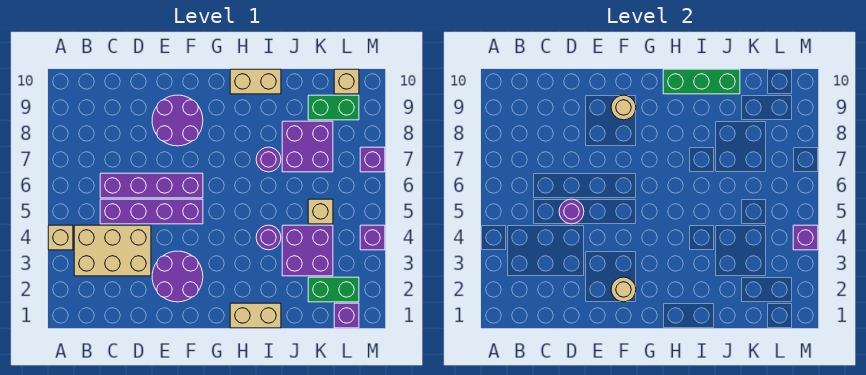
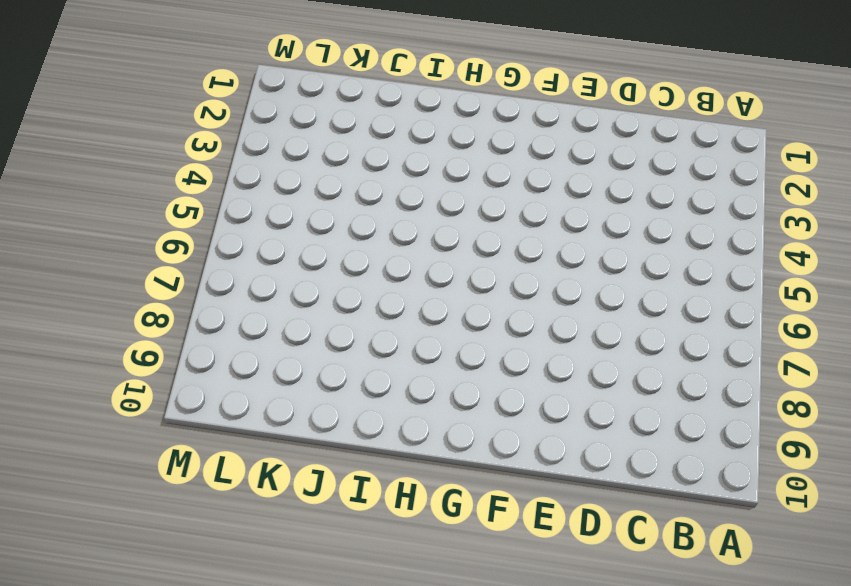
none -> tan 1x1 brick [48,225,73,250]
none -> tan 2x3 brick [74,225,151,276]
none -> purple 1x4 brick [100,199,203,224]

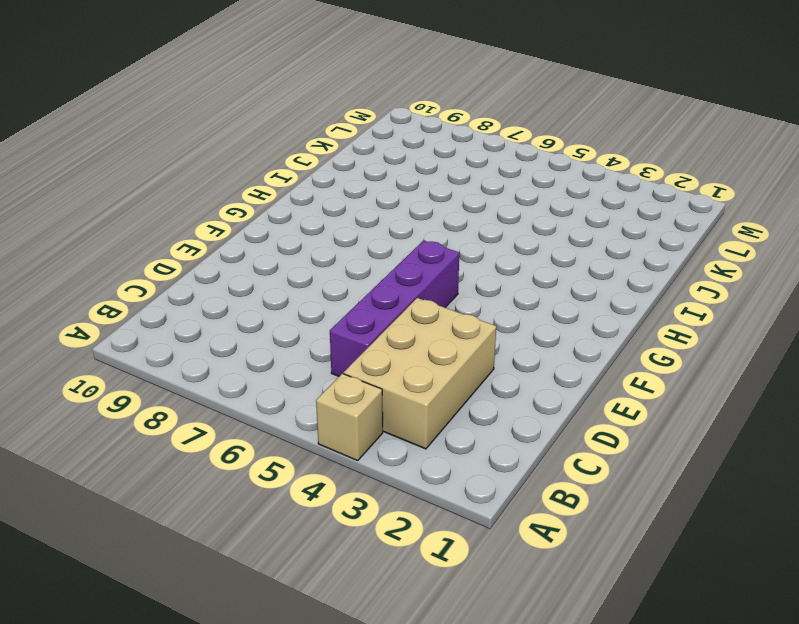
none -> purple 1x4 brick [100,173,203,198]
none -> purple 2x2 round brick [152,251,203,302]
none -> purple 2x2 round brick [152,95,203,146]

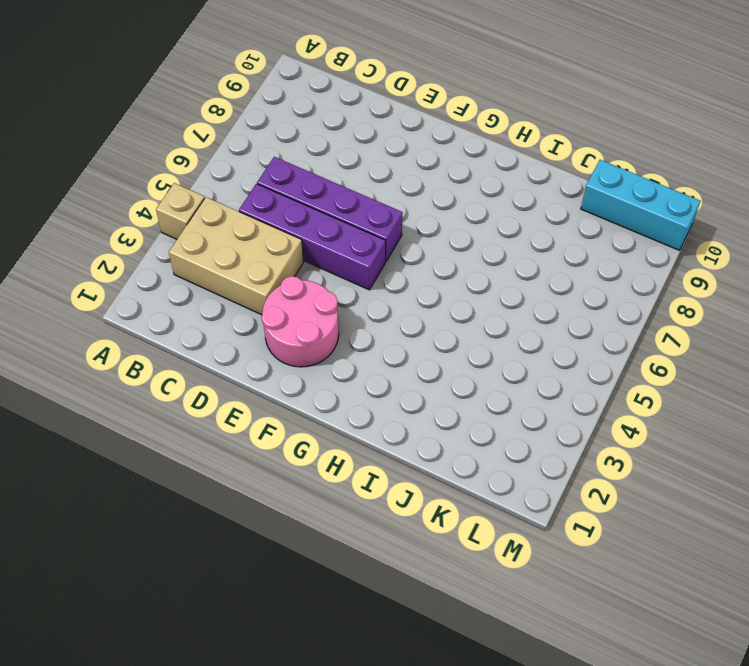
pink 2x2 round brick [262,276,339,367] -> purple 2x2 round brick [152,251,203,302]
cyan 1x3 brick [581,160,700,250] -> tan 1x1 brick [334,69,359,94]
none -> purple 2x2 round brick [152,95,203,146]
none -> tan 1x2 brick [230,303,281,328]
none -> tan 1x2 brick [230,69,281,94]

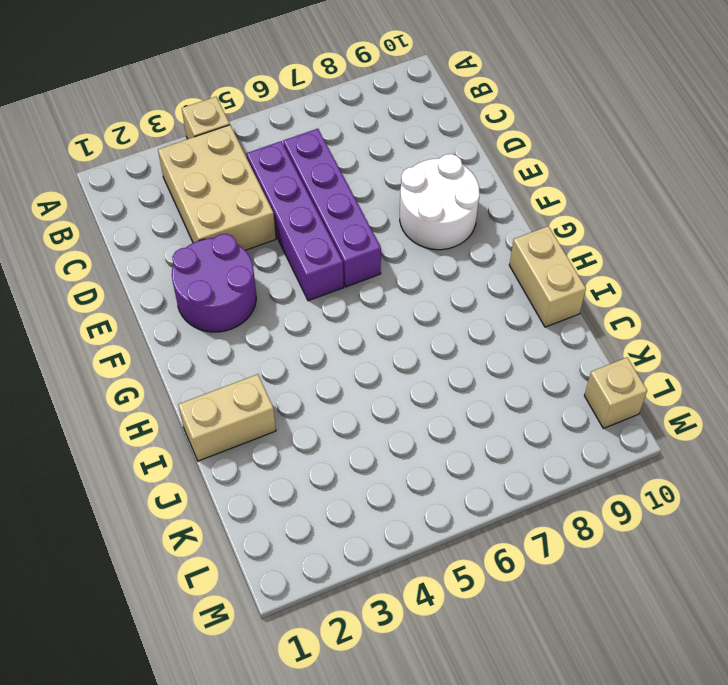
white 2x2 round brick [400,154,480,250] -> purple 2x2 round brick [152,95,203,146]
tan 1x2 brick [178,374,276,461] -> tan 1x2 brick turned to [230,303,281,328]
none -> purple 1x1 round brick [256,225,281,250]
none -> purple 1x1 round brick [256,147,281,172]
none -> purple 2x2 brick [282,225,333,276]

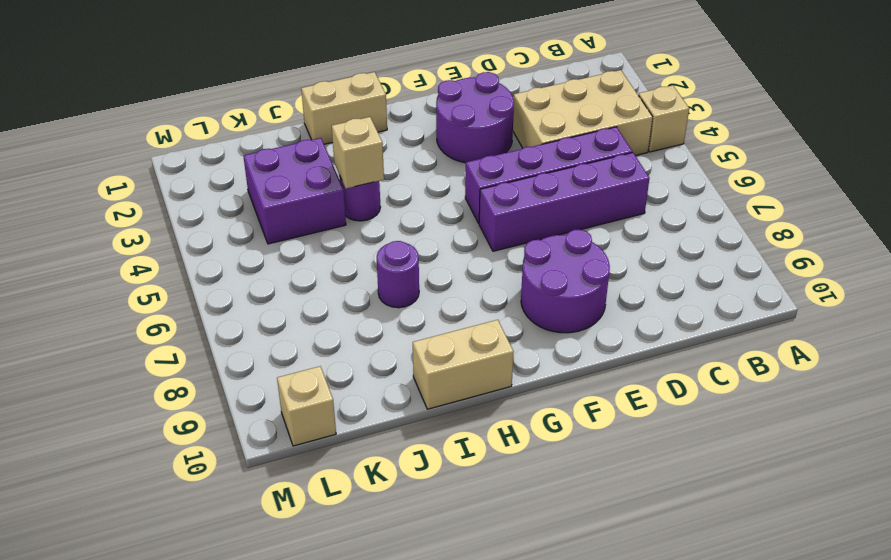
tan 1x1 brick [332,117,384,188] -> tan 1x1 brick moved to [308,199,333,224]
none -> purple 2x2 brick [282,121,333,172]
none -> green 1x2 brick [308,277,359,302]
none -> green 1x2 brick [308,95,359,120]

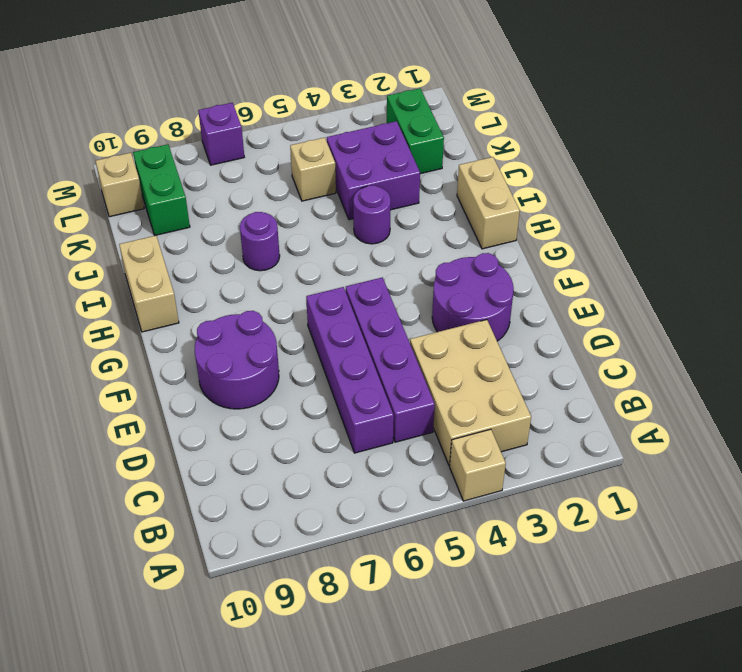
none -> purple 2x2 brick [282,121,333,172]
none -> purple 1x1 brick [334,303,359,328]
none -> purple 1x1 brick [360,225,385,250]

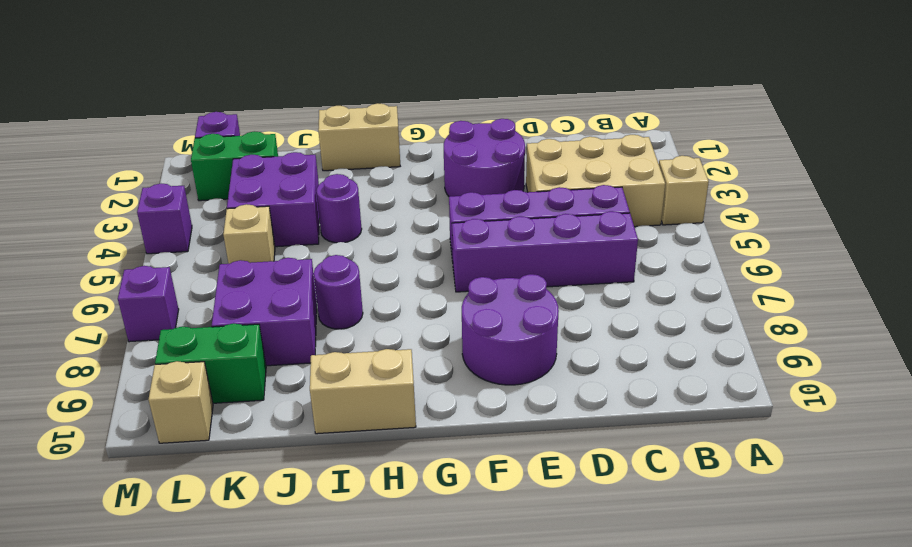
none -> purple 1x1 round brick [559,199,584,224]
none -> tan 1x1 round brick [611,277,636,302]
none -> tan 1x1 round brick [611,95,636,120]

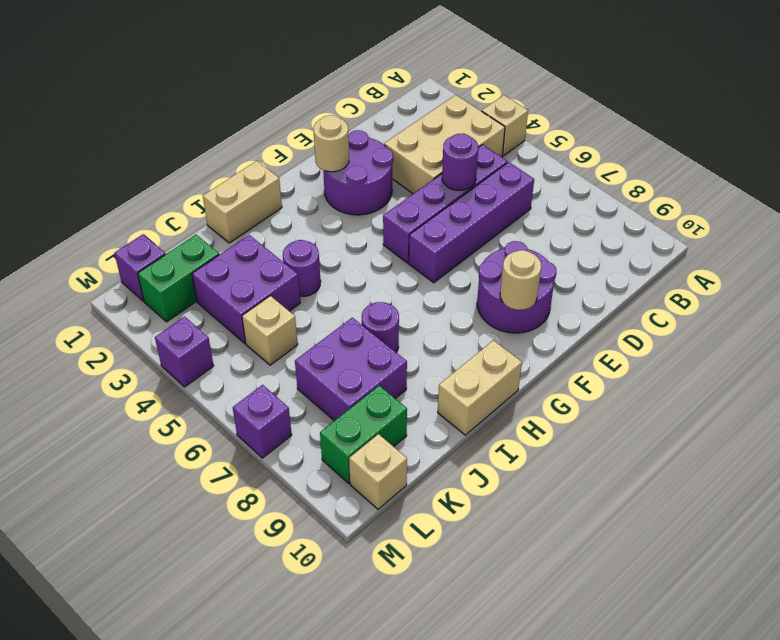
none -> green 1x3 brick [663,69,740,94]
none -> purple 1x1 brick [793,225,818,250]

